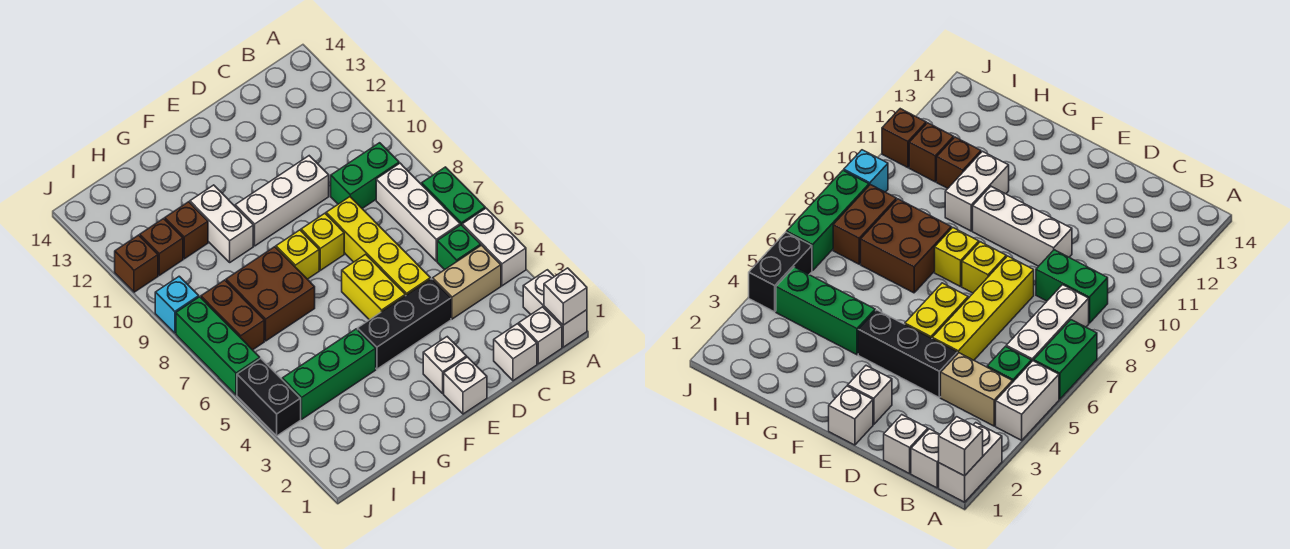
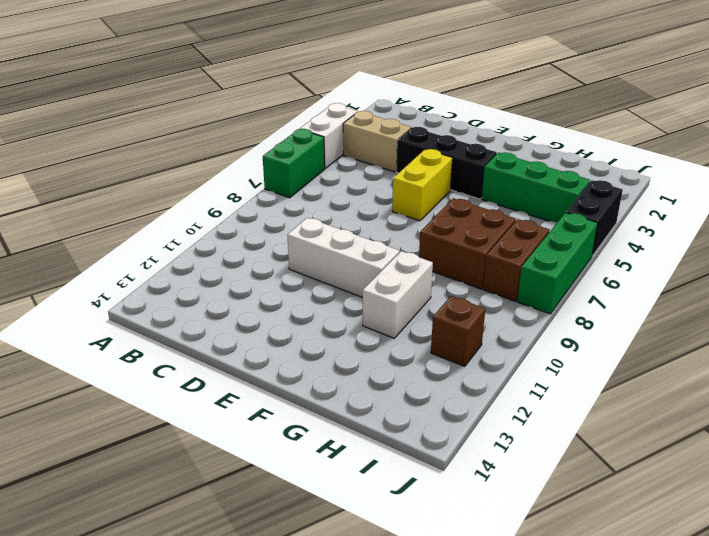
none -> white 1x2 brick [523,270,587,347]
none -> white 1x1 brick [519,307,562,364]
none -> green 1x1 brick [437,225,481,270]

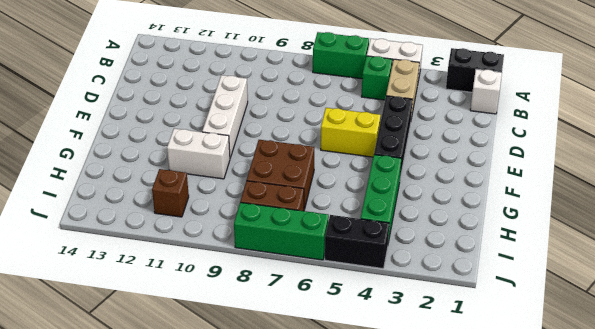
black 1x2 brick [446,48,504,92] -> white 1x2 brick [523,270,587,347]
none -> white 1x3 brick [376,163,460,261]
none -> green 1x2 brick [331,143,399,208]
none -> white 1x1 brick [494,324,537,381]

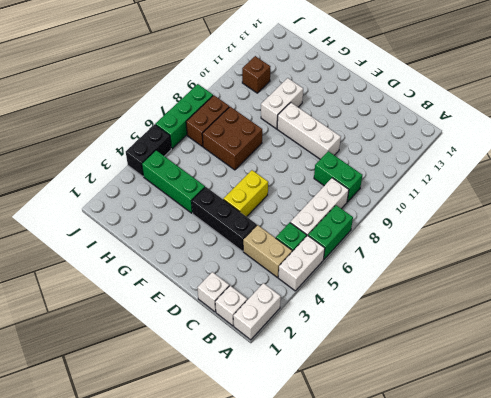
none -> yellow 1x4 brick [326,197,430,296]
none -> white 1x1 brick [444,357,487,414]
none -> white 1x1 brick [423,337,467,393]

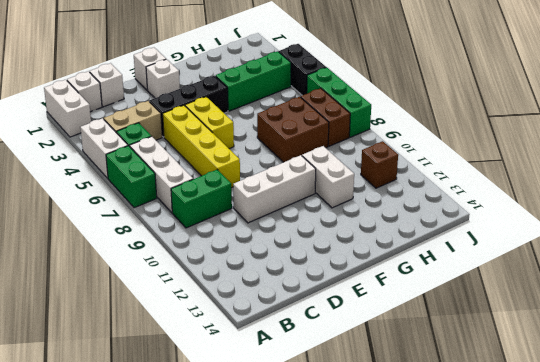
none -> yellow 1x1 brick [301,213,344,270]
none -> yellow 1x1 brick [276,230,319,279]
none -> brown 1x1 brick [165,202,208,259]

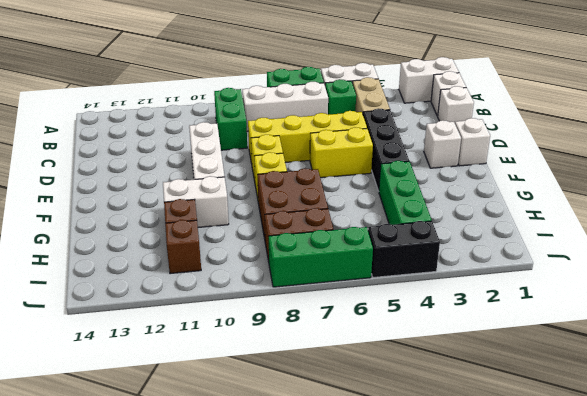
none -> cyan 1x1 brick [155,276,199,333]
none -> brown 1x1 brick [115,235,158,292]
none -> white 1x1 brick [544,268,587,325]

